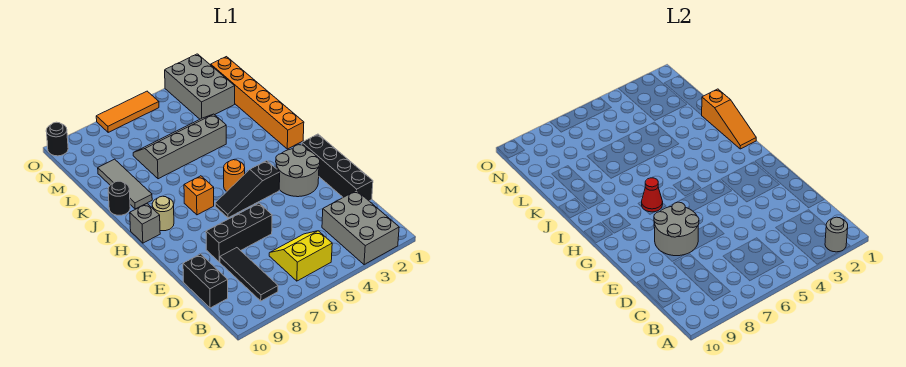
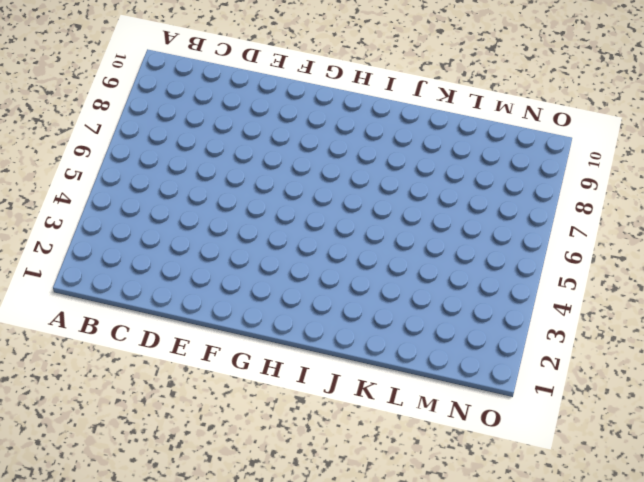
none -> grey 2x3 brick [322,190,399,265]
none -> yellow 2x2 slope [269,231,332,281]
none -> black 1x3 tile [220,248,278,301]

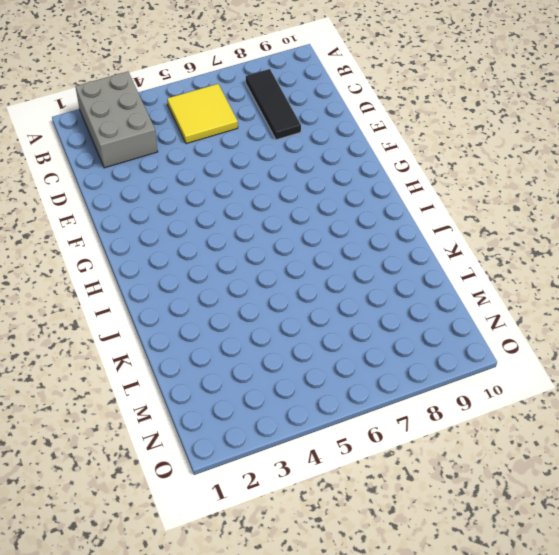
yellow 2x2 tile [167,84,238,144] -> yellow 2x2 slope [269,231,332,281]
none -> black 1x2 brick [183,254,228,308]
none -> black 1x4 brick [302,134,373,201]
none -> black 1x3 brick [206,203,272,262]

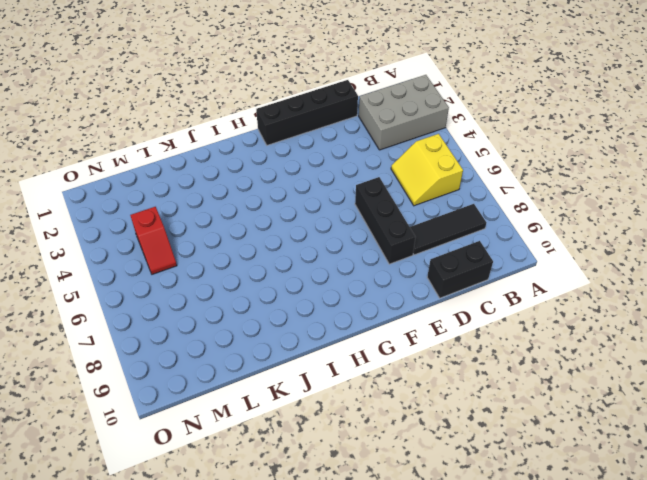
red 1x2 slope [130,207,177,274] -> none
none -> grey 2x2 round brick [276,145,320,197]
none -> black 1x3 slope [215,161,280,218]
none -> orange 1x1 round brick [224,160,245,191]

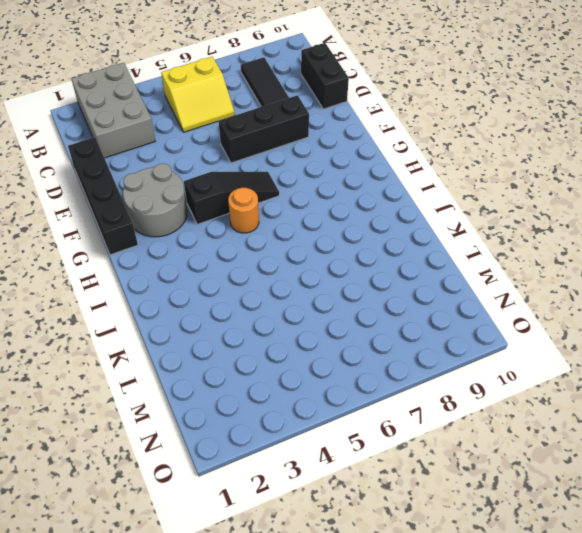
none -> orange 1x1 brick [184,176,214,215]
none -> tan 1x1 round brick [152,196,174,231]
none -> grey 1x1 brick [130,204,160,243]

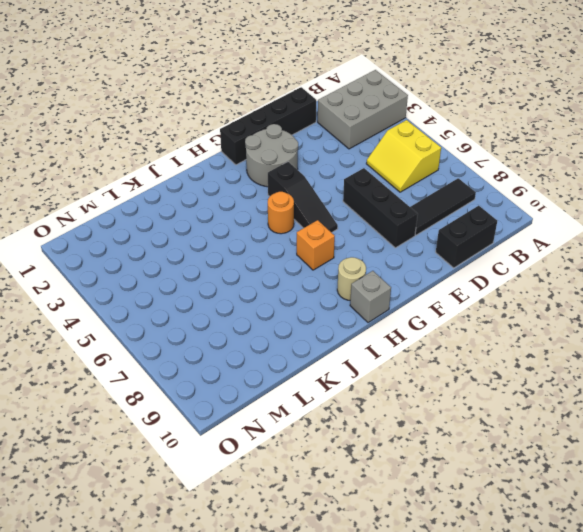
none -> orange 1x6 brick [211,57,304,149]
none -> grey 1x3 tile [98,159,152,209]
none -> black 1x1 round brick [108,181,130,215]

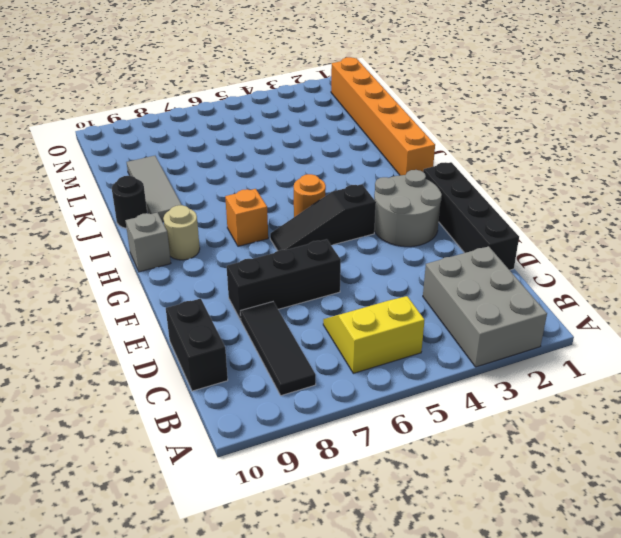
none -> grey 2x4 slope [133,114,226,179]
none -> grey 2x3 brick [165,54,235,119]
none -> orange 1x3 tile [96,91,159,132]

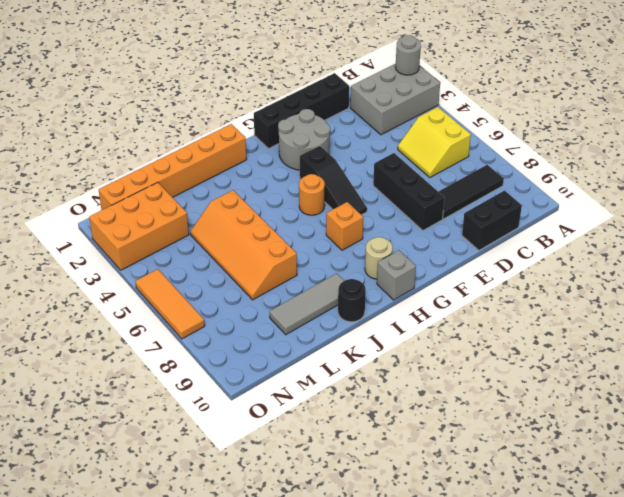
orange 2x4 slope [190,190,297,300] -> grey 2x4 slope [133,114,226,179]
orange 2x3 brick [89,182,189,270] -> grey 2x3 brick [165,54,235,119]
none -> black 1x1 round brick [46,122,68,156]
none -> grey 2x2 round brick [654,202,699,256]
none -> red 1x1 cone [642,178,663,212]

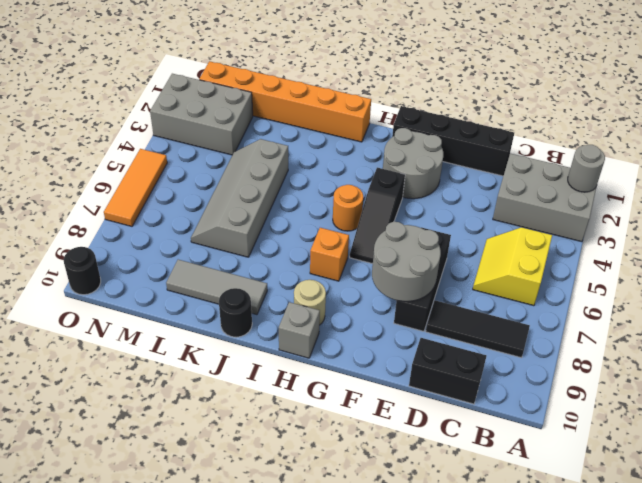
none -> red 1x1 cone [642,178,663,212]
none -> orange 1x3 slope [702,89,756,149]

